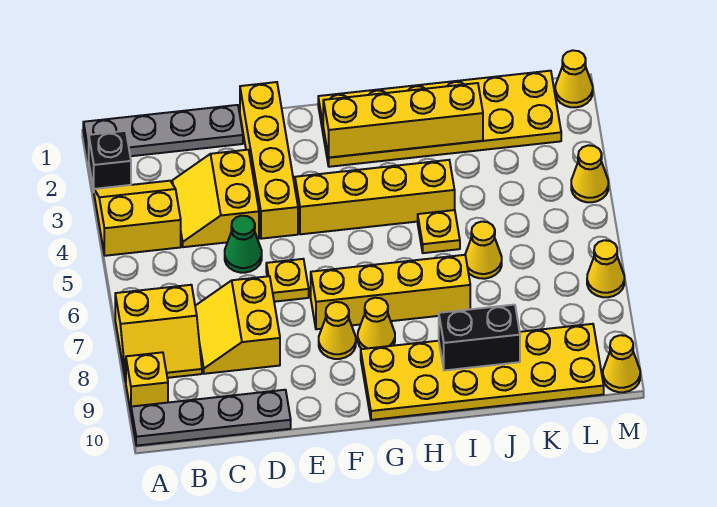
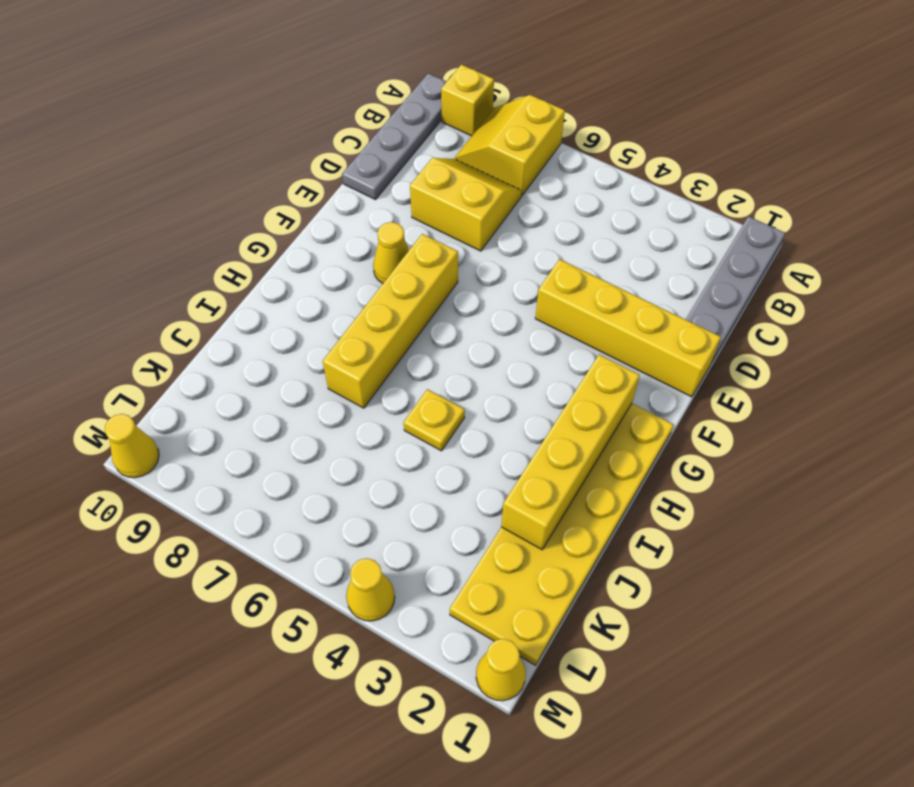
none -> black 1x1 brick [89,131,131,190]
none -> yellow 2x2 slope [94,181,181,256]
none -> yellow 2x2 slope [172,150,259,247]

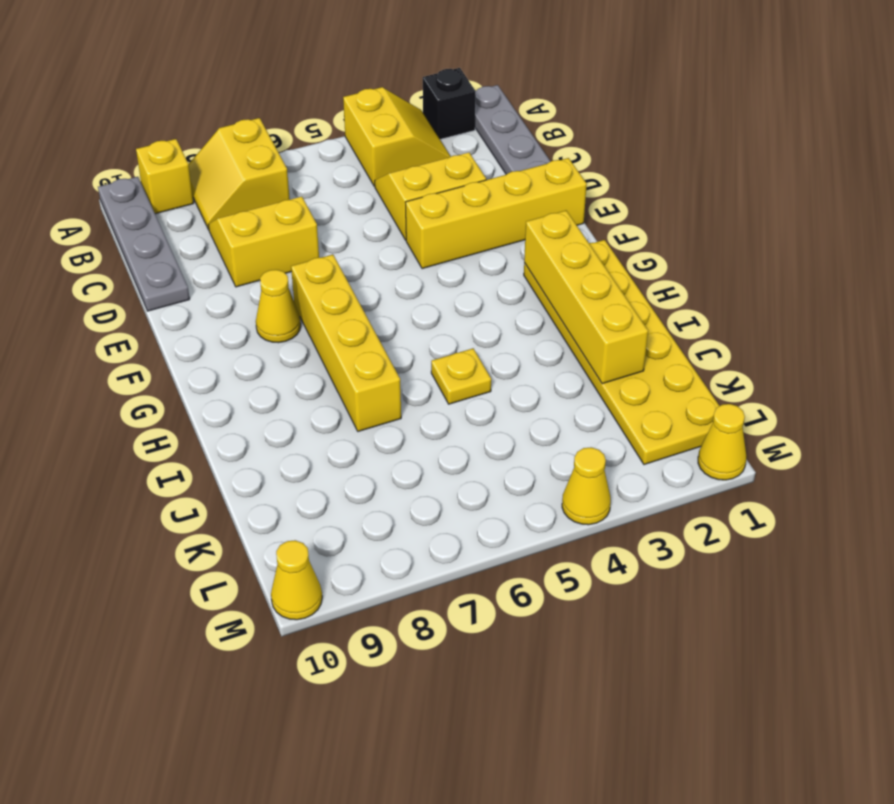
none -> green 1x1 cone [225,216,262,273]
none -> yellow 1x1 plate [266,259,309,302]
none -> yellow 1x4 brick [295,160,455,234]

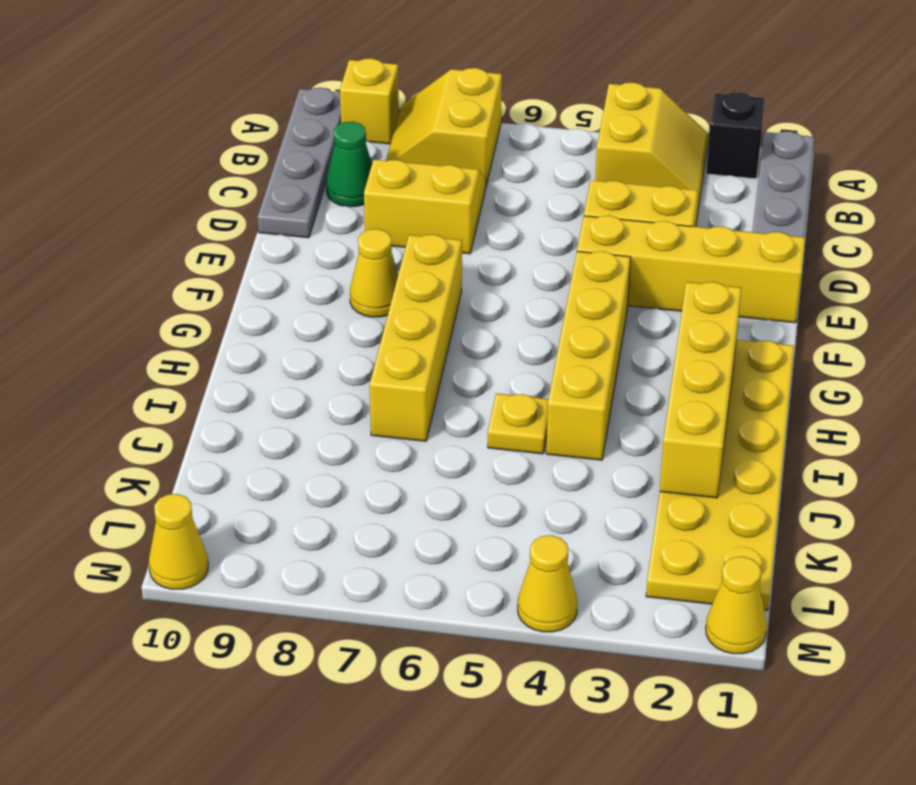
green 1x1 cone [326,122,372,207] -> green 1x1 cone moved to [225,216,262,273]
none -> yellow 1x1 plate [266,259,309,302]
none -> yellow 1x1 cone [358,298,395,349]
none -> yellow 2x6 plate [361,324,604,420]

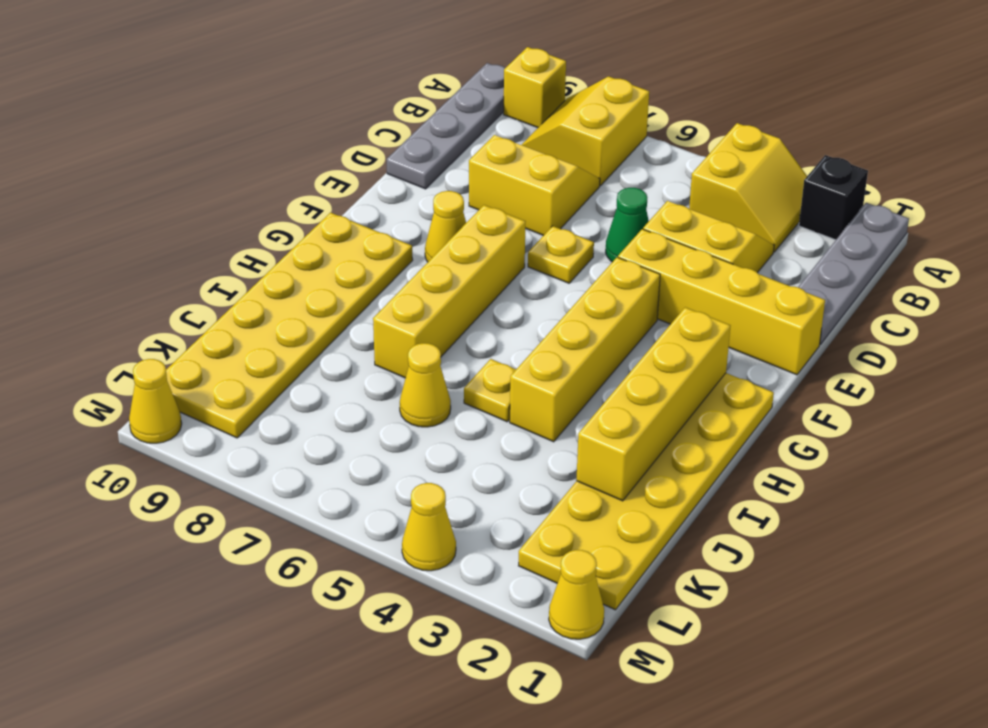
none -> yellow 1x1 cone [358,298,395,349]
none -> yellow 1x1 cone [587,240,624,297]
none -> black 1x2 brick [439,305,520,370]

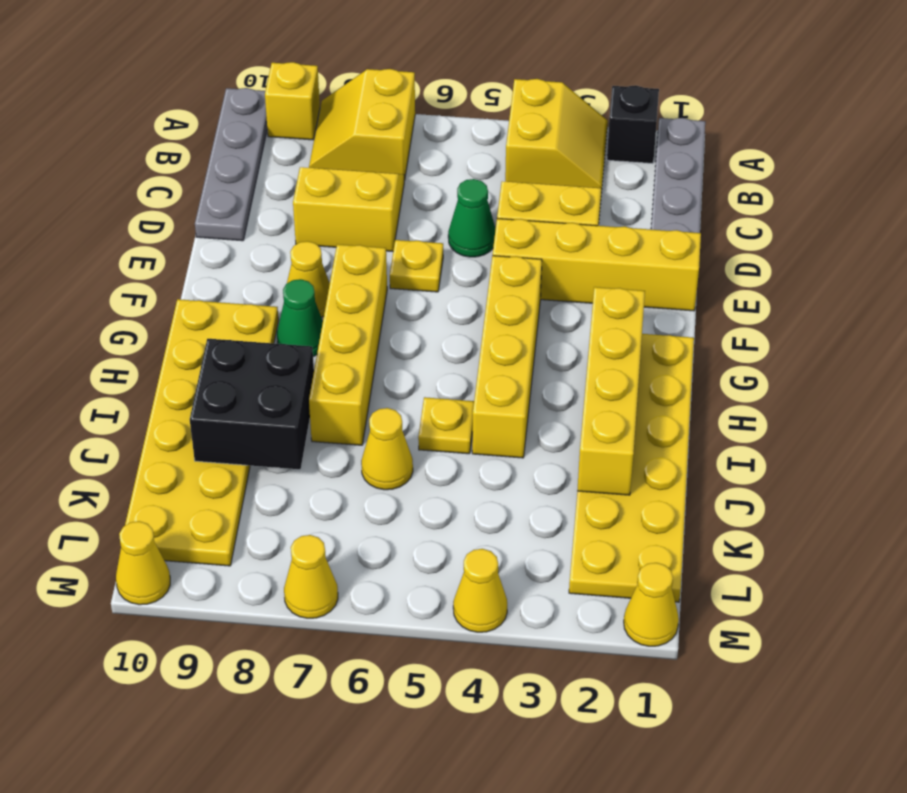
green 1x1 cone [277,279,323,357] -> yellow 1x1 cone [358,298,395,349]
black 2x2 brick [190,339,314,469] -> black 1x2 brick [439,305,520,370]

